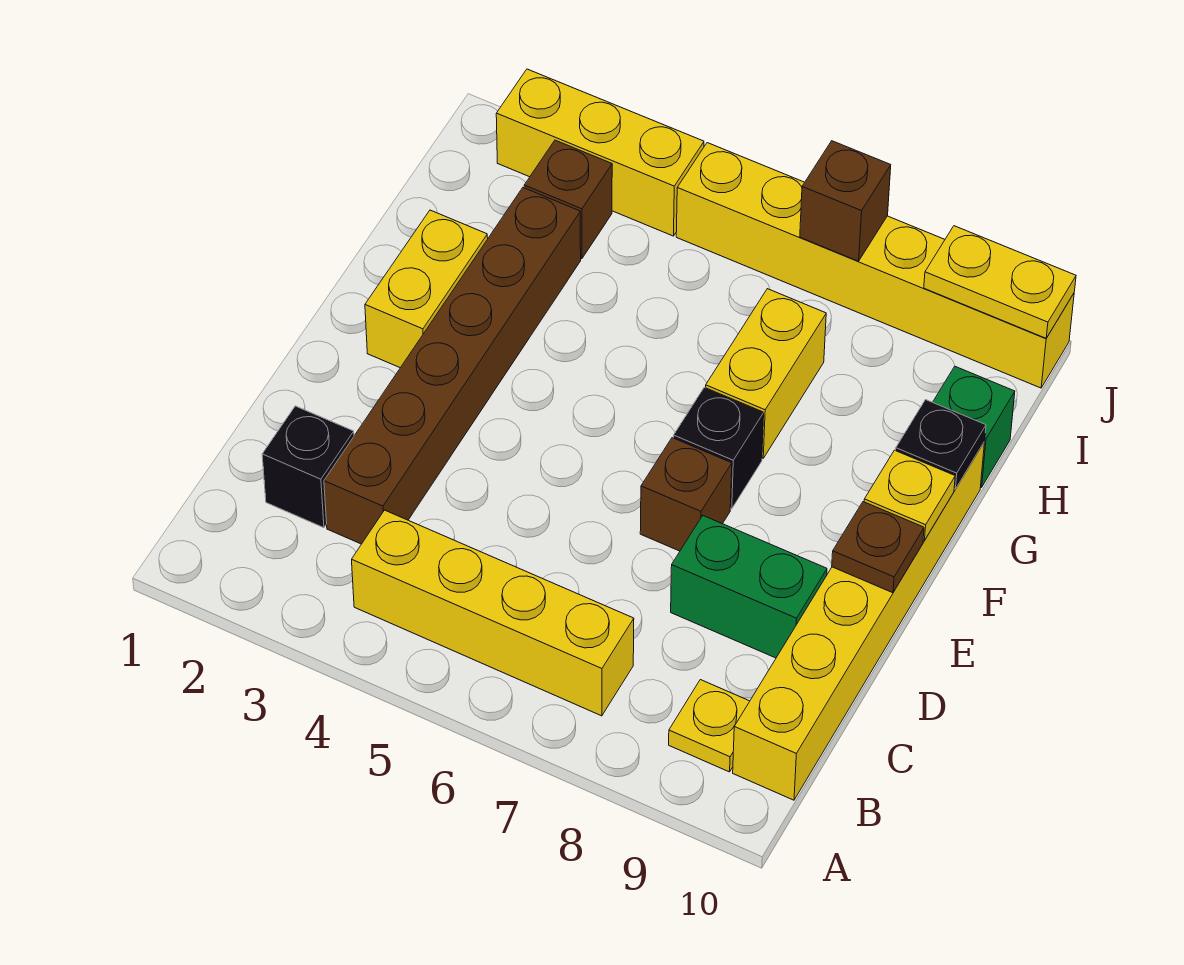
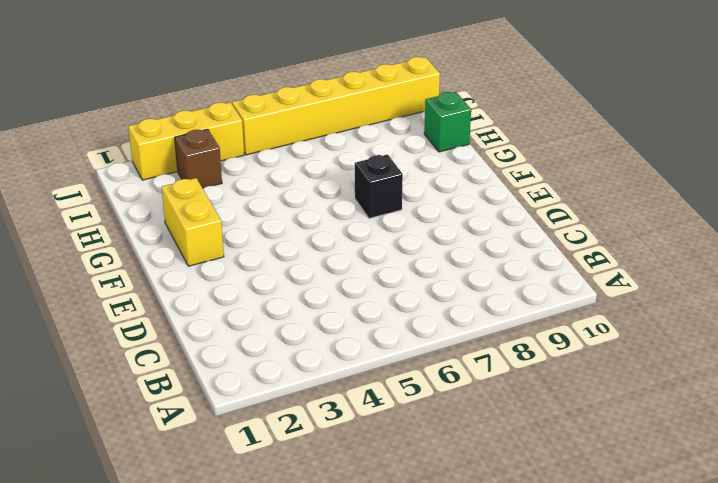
none -> yellow 1x4 brick [352,510,634,716]
none -> yellow 1x1 plate [669,680,750,772]
none -> yellow 1x6 brick [733,443,984,800]

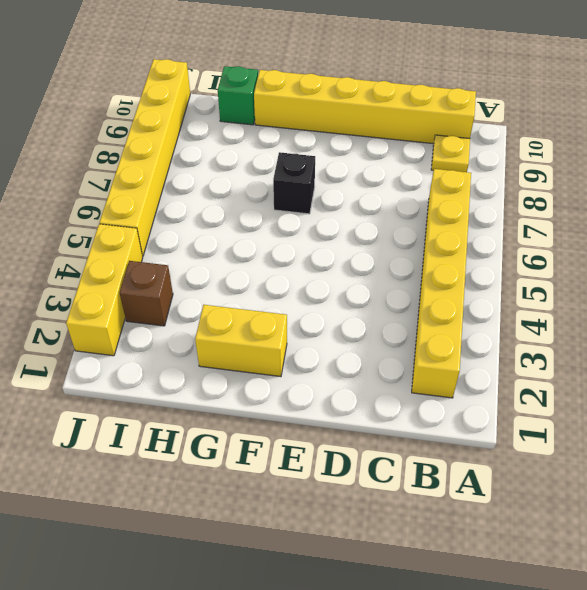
yellow 1x6 brick [412,169,471,398] -> yellow 1x4 brick [352,510,634,716]
none -> black 1x1 brick [262,406,354,528]
none -> brown 1x6 brick [324,188,581,544]
none -> green 1x2 brick [671,516,827,658]

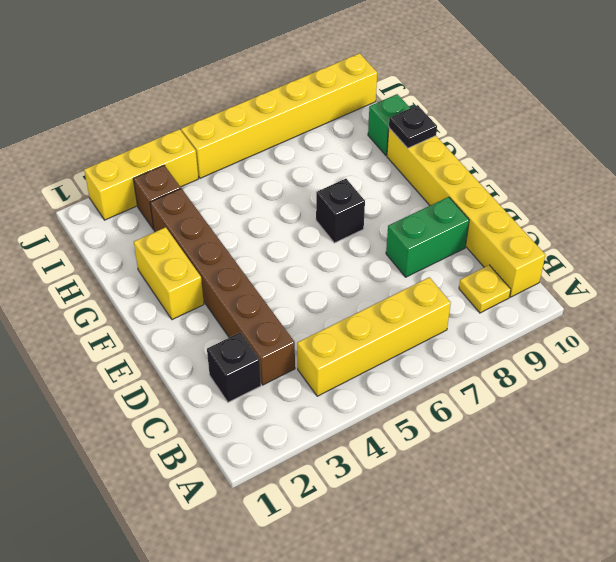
none -> brown 1x1 brick [640,438,732,551]
none -> yellow 1x2 brick [706,289,826,458]
none -> brown 1x1 plate [832,502,924,593]

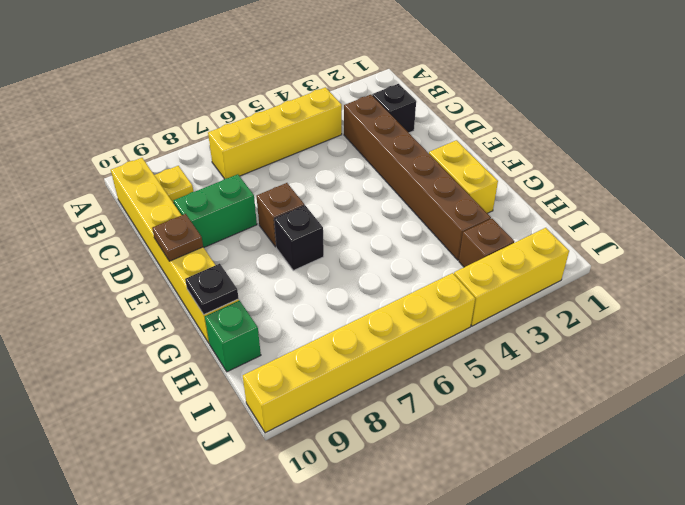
none -> yellow 1x2 brick [706,289,826,458]
none -> yellow 1x1 plate [864,450,955,540]
none -> brown 1x1 brick [800,141,891,261]

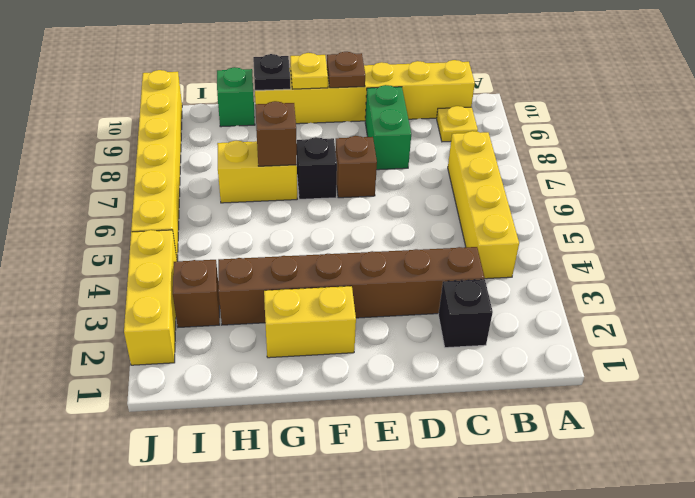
brown 1x1 brick [255,101,297,166] -> brown 1x1 brick moved to [800,141,891,261]
none -> yellow 1x2 plate [924,226,1076,338]

